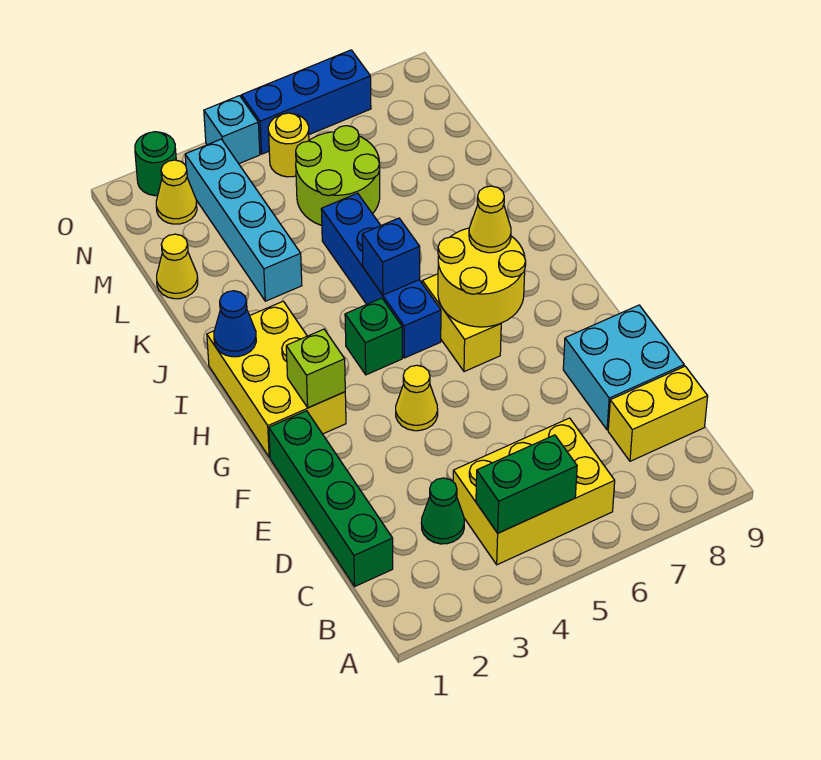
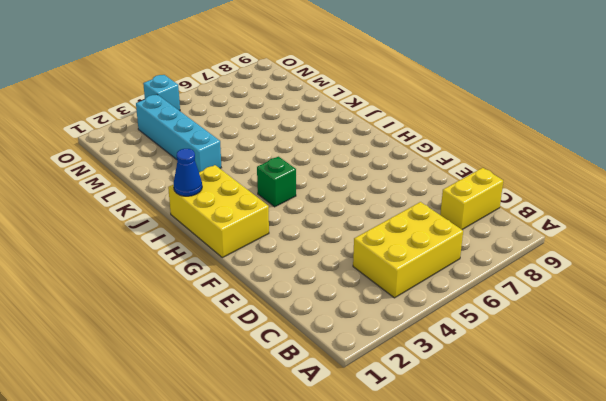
none -> green 1x4 brick [269,411,393,586]
none -> green 1x1 cone [421,478,464,544]
none -> cyan 2x2 brick [563,305,684,430]

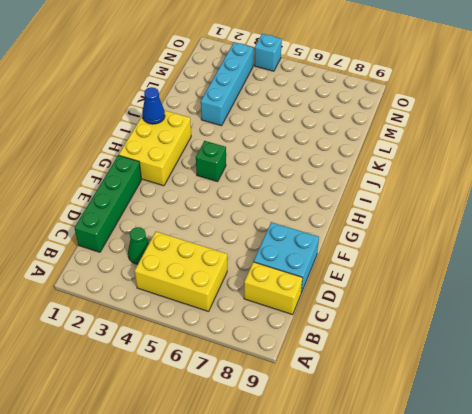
none -> yellow 1x1 cone [396,365,438,431]
none -> yellow 1x2 brick [422,274,501,372]
none -> blue 1x4 brick [321,193,441,358]

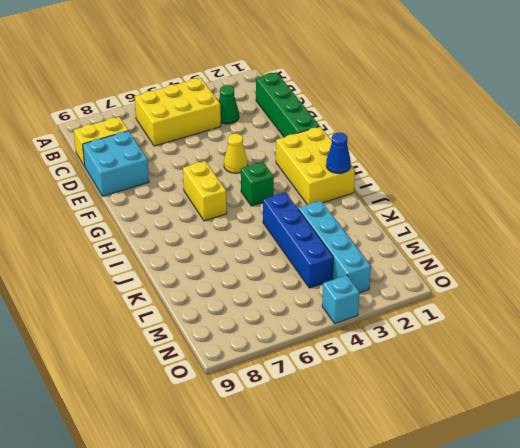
blue 1x4 brick [263,192,333,288] -> blue 1x4 brick moved to [321,193,441,358]
none -> yellow 1x1 cone [157,234,198,299]
none -> lime 2x2 round brick [296,126,380,225]
none -> yellow 1x1 cone [156,160,197,224]

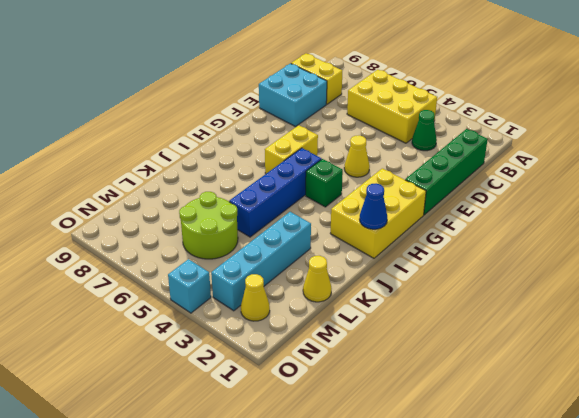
none -> yellow 1x1 round brick [268,113,309,177]
none -> green 1x1 round brick [135,132,176,196]
none -> blue 1x3 brick [242,50,371,154]

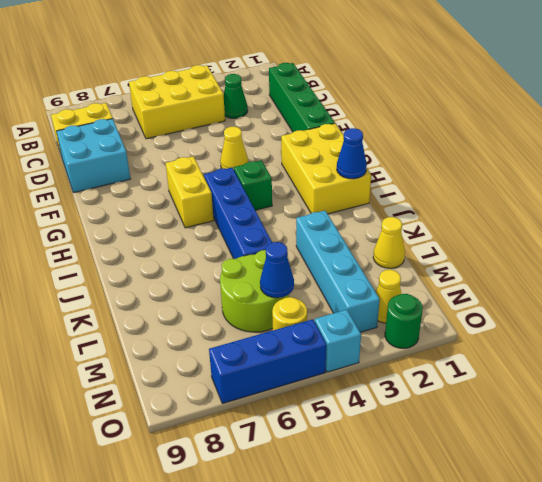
blue 1x1 cone [260,242,294,298] -> none
none -> green 1x2 brick [476,435,577,533]
none -> lime 1x1 brick [286,329,345,408]
none -> yellow 2x2 round brick [438,228,526,327]

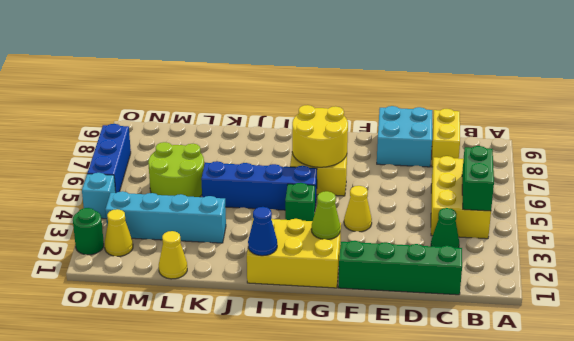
lime 1x1 cone [311,191,340,239] -> lime 1x1 brick [286,329,345,408]
none -> yellow 1x1 round brick [268,113,309,177]
none -> blue 1x1 brick [362,218,420,295]
none -> yellow 1x1 cone [469,186,511,253]

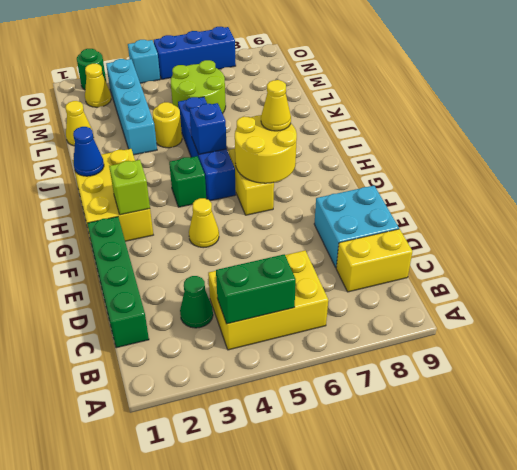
yellow 1x1 round brick [153,102,182,148] -> yellow 1x1 round brick moved to [268,113,309,177]

